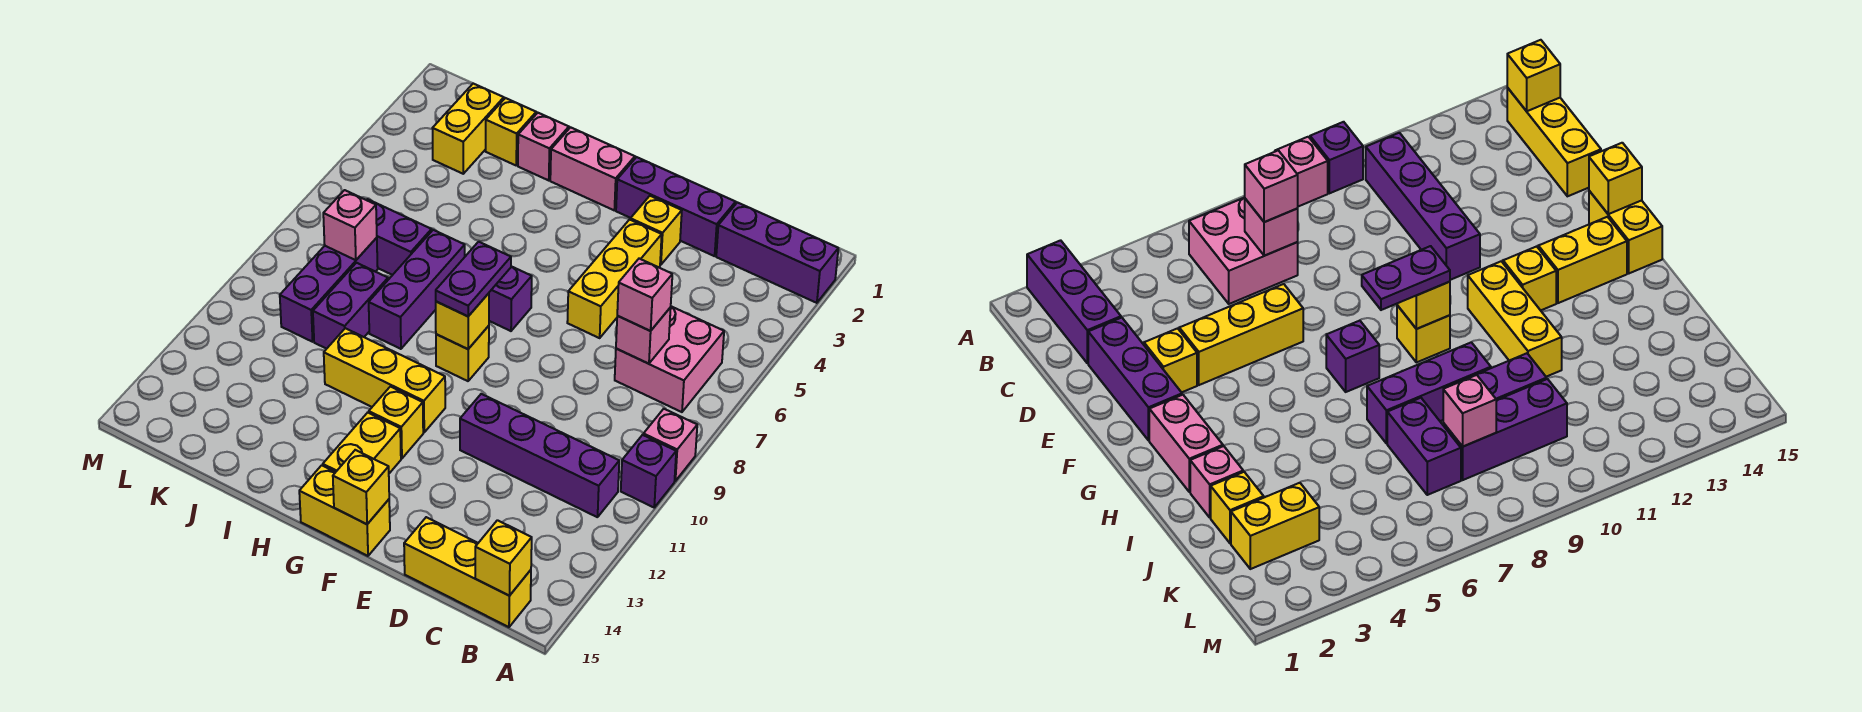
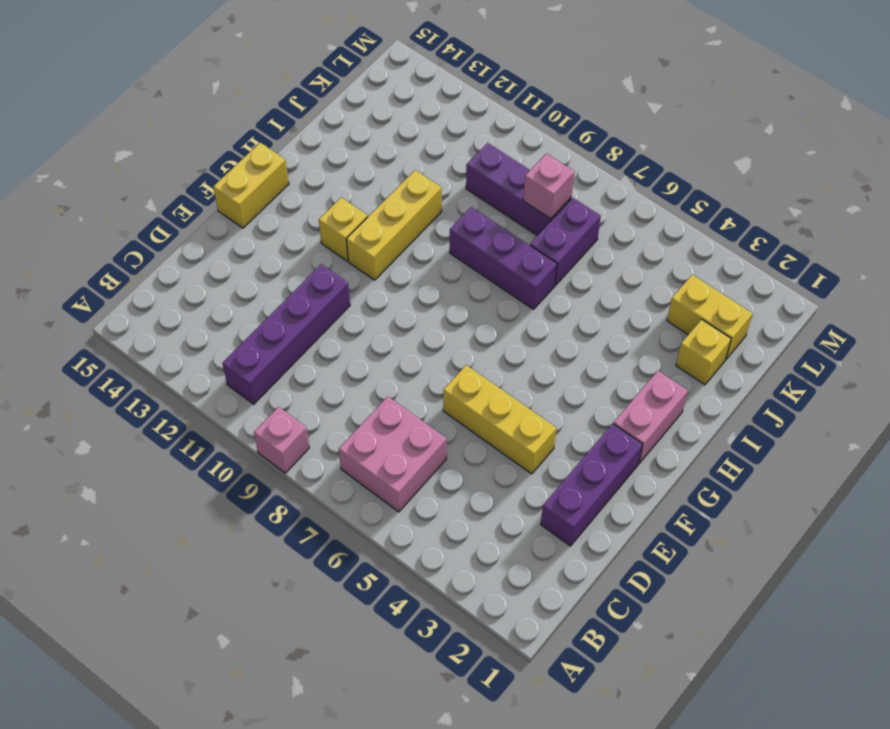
none -> purple 1x3 brick [716,202,838,303]
none -> purple 1x1 brick [621,435,676,507]
none -> yellow 1x3 brick [404,517,531,627]
none -> yellow 1x1 brick [630,196,682,265]

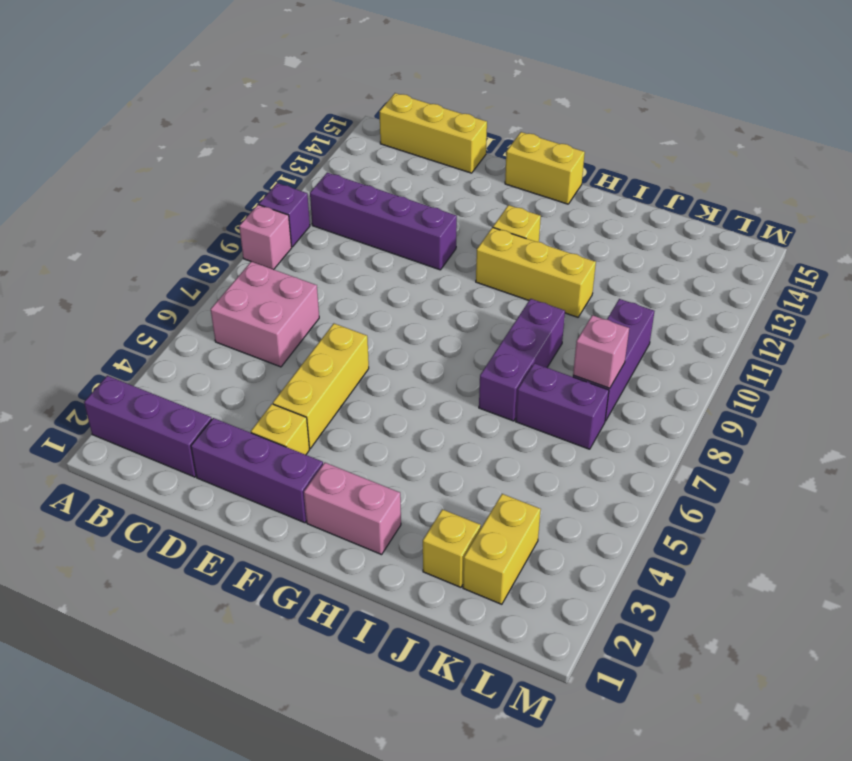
none -> purple 1x1 brick [489,267,532,331]
none -> yellow 1x1 brick [436,326,489,381]
none -> yellow 1x2 brick [323,413,401,473]
none -> pink 1x1 brick [518,113,569,180]

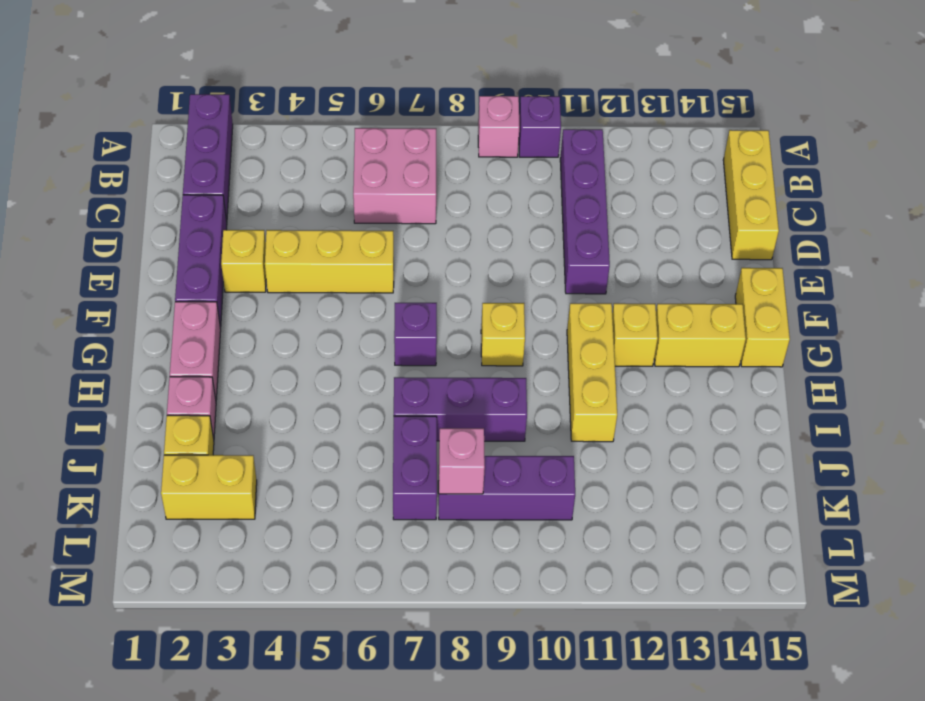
none -> purple 1x2 brick [313,263,388,349]
none -> yellow 1x1 brick [475,520,532,596]
none -> pink 1x1 brick [616,307,671,364]
none -> yellow 1x1 brick [333,450,389,524]

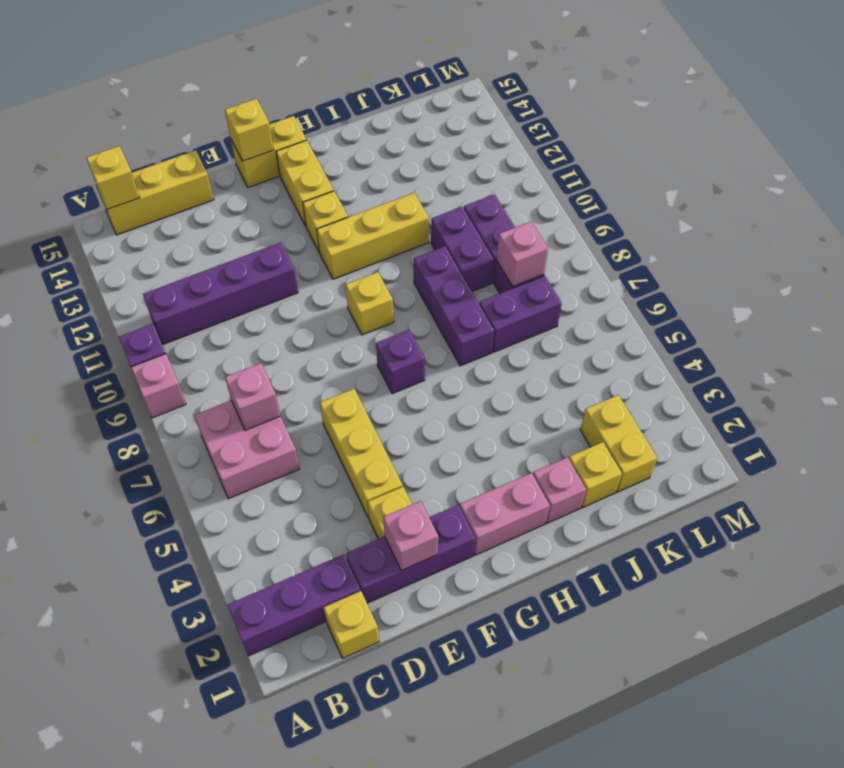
yellow 1x1 brick [324,591,379,658] -> yellow 1x1 brick moved to [436,293,489,349]
pink 1x1 brick [383,501,438,571] -> pink 1x1 brick moved to [617,259,672,331]
none -> purple 1x2 plate [436,242,511,316]

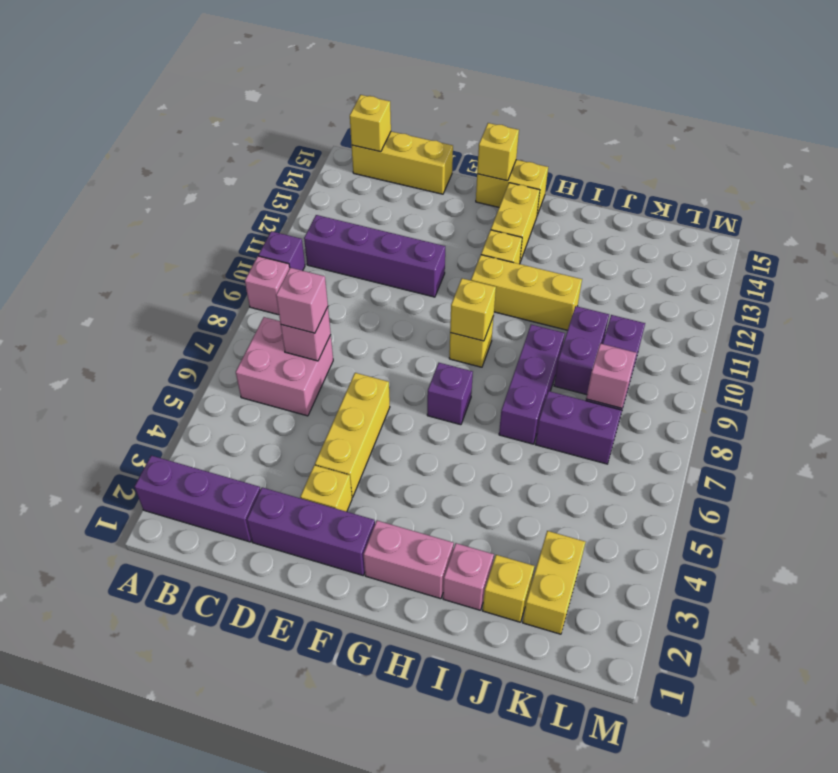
none -> purple 1x2 plate [436,242,511,316]

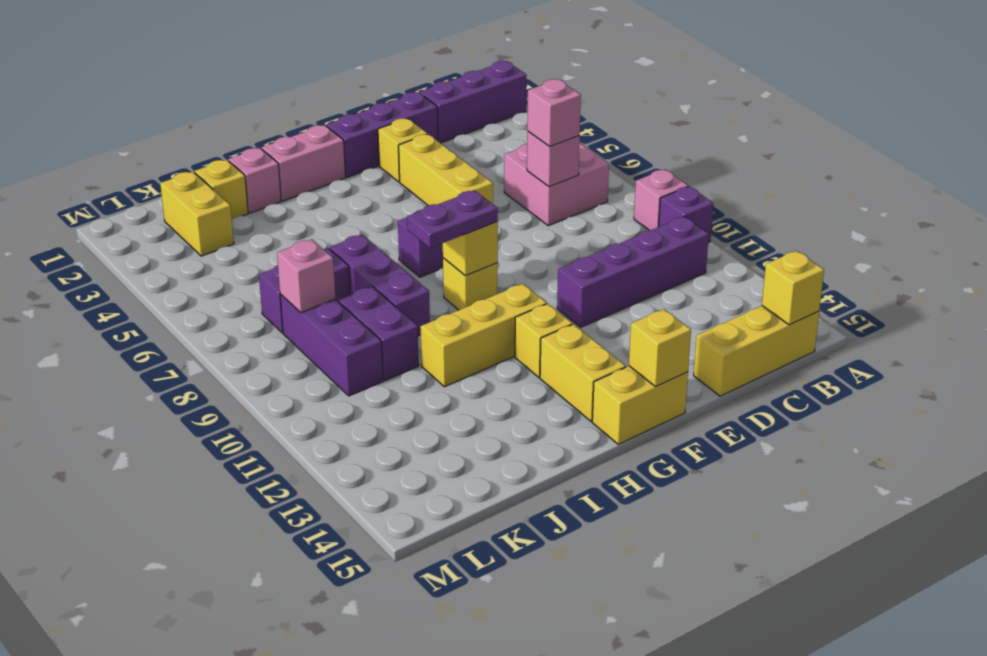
purple 1x2 plate [407,190,498,248] -> purple 1x2 plate turned to [436,242,511,316]

